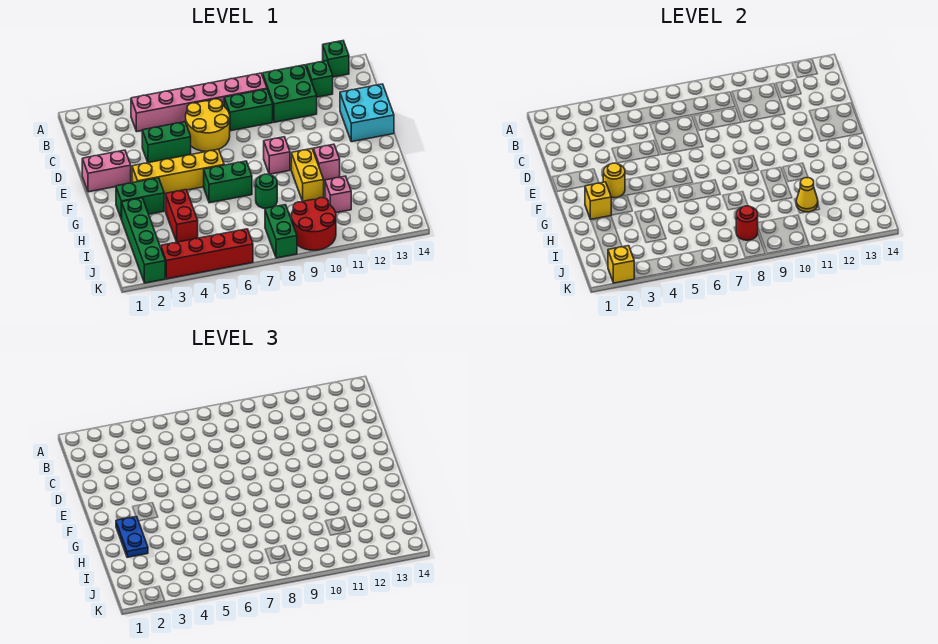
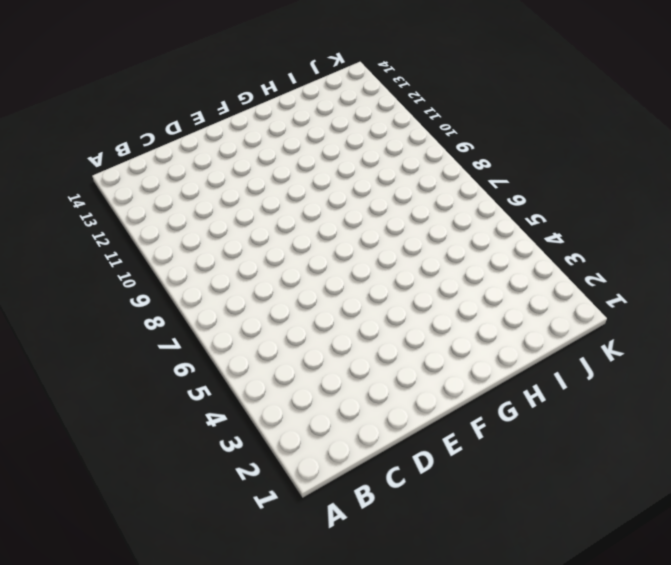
none -> green 1x1 brick [323,41,349,77]
none -> pink 1x6 brick [131,73,267,131]
none -> green 2x2 brick [263,65,317,122]

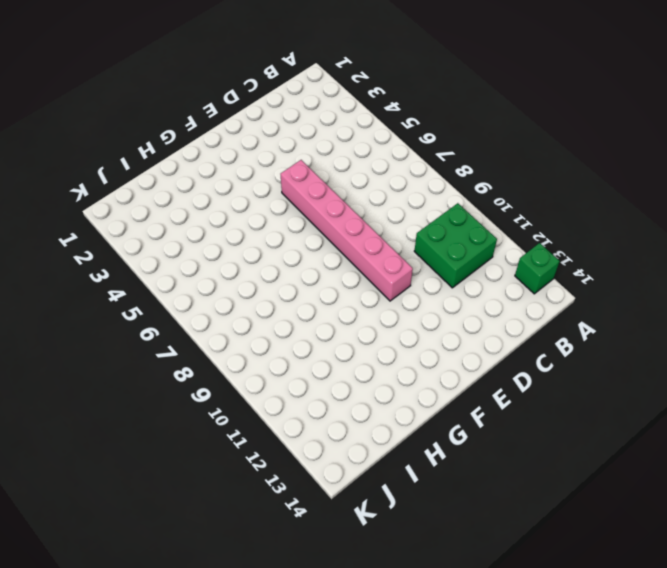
pink 1x6 brick [281,160,413,301] -> pink 1x6 brick moved to [131,73,267,131]
none -> green 1x1 brick [306,61,333,97]
none -> yellow 2x2 round brick [186,99,230,152]
none -> green 1x2 brick [224,89,273,131]

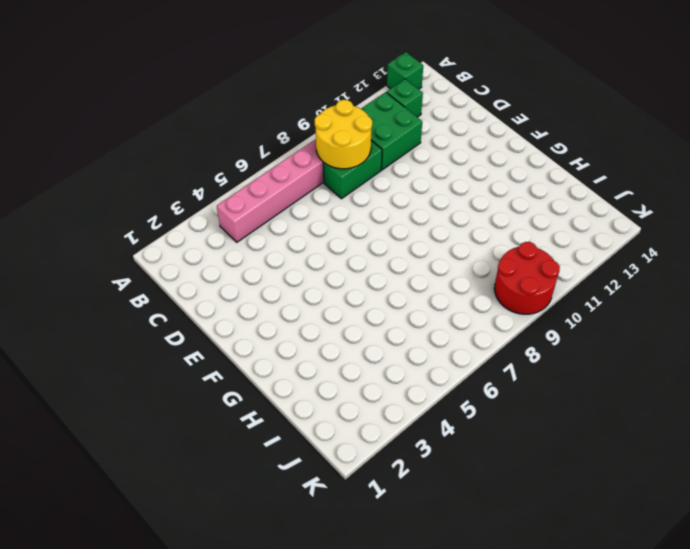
yellow 2x2 round brick [315,100,372,169] -> yellow 2x2 round brick moved to [186,99,230,152]
none -> green 1x2 brick [142,122,191,163]
none -> cyan 2x2 brick [340,84,394,142]
none -> pink 1x2 brick [82,150,131,192]

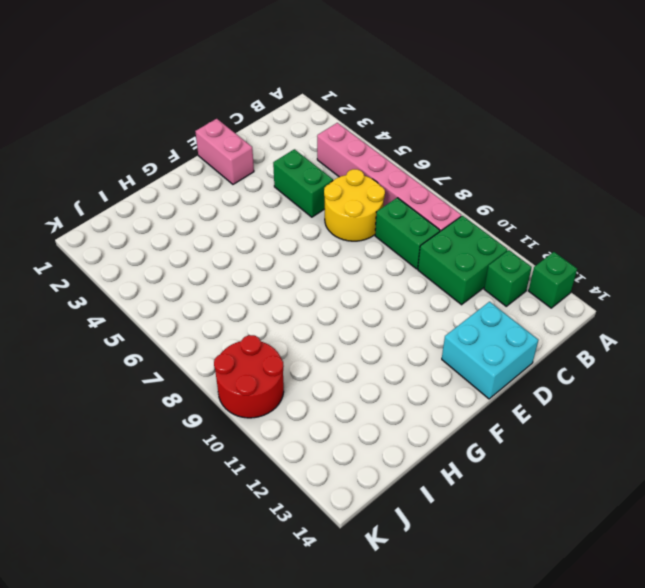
none -> yellow 1x4 brick [132,149,224,194]
none -> pink 1x1 brick [264,137,290,174]
none -> green 1x2 brick [116,178,164,219]

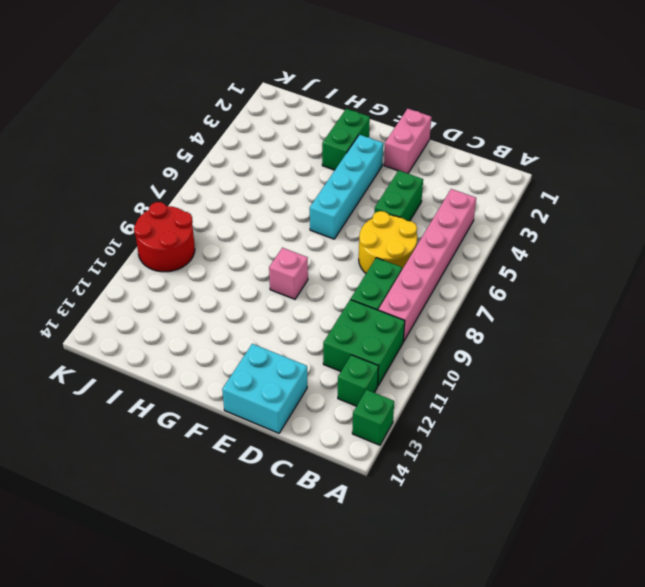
cyan 1x4 brick [310,135,383,239] -> yellow 1x4 brick [132,149,224,194]
none -> green 1x2 brick [204,161,252,203]
none -> yellow 1x2 brick [291,149,324,202]
none -> pink 1x1 brick [313,144,340,181]

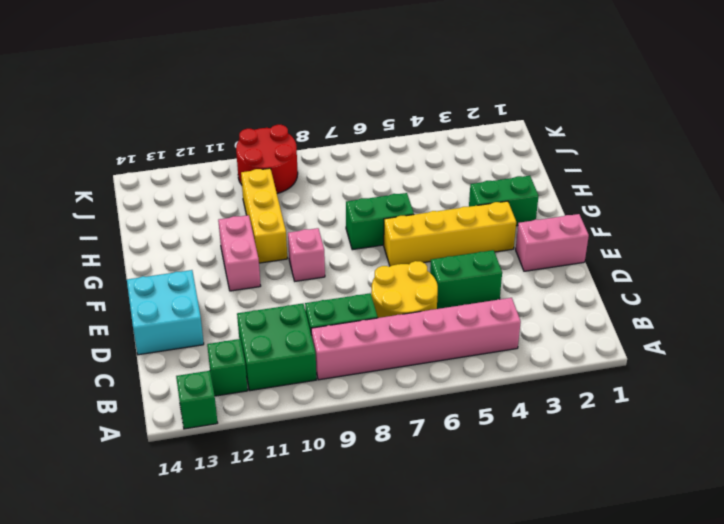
pink 1x2 brick [218,215,261,291] -> pink 1x1 brick [313,144,340,181]
yellow 1x3 brick [241,168,287,263] -> yellow 1x2 brick [291,149,324,202]
none -> green 1x4 brick [122,198,165,283]
none -> red 1x2 brick [166,190,198,242]
none -> green 1x1 round brick [256,174,277,208]

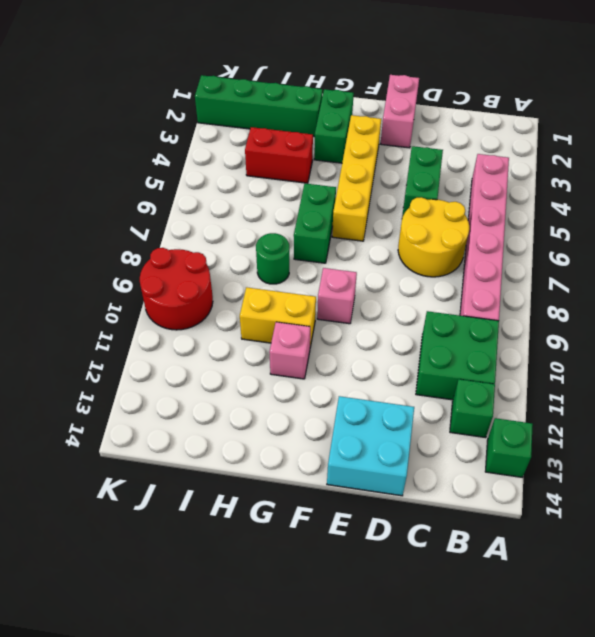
none -> green 1x2 brick [224,89,273,131]
none -> pink 1x1 brick [325,176,351,213]
none -> green 1x2 brick [265,205,297,258]

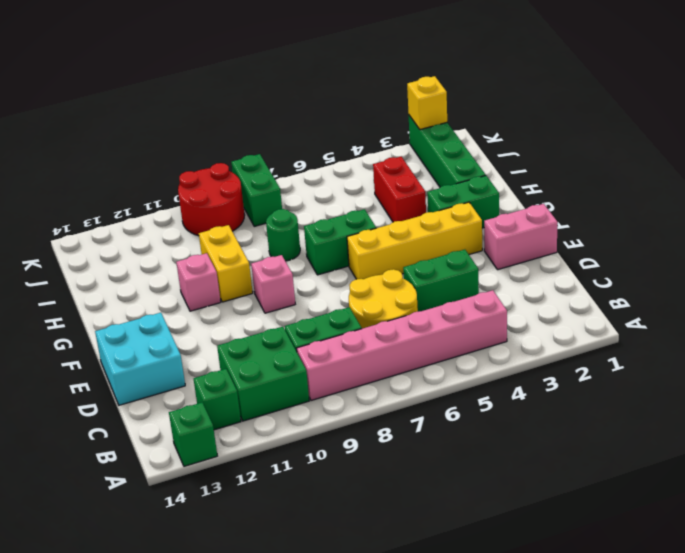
none -> pink 1x1 brick [325,176,351,213]
none -> red 1x4 brick [161,229,253,279]
none -> yellow 1x1 round brick [603,163,625,198]

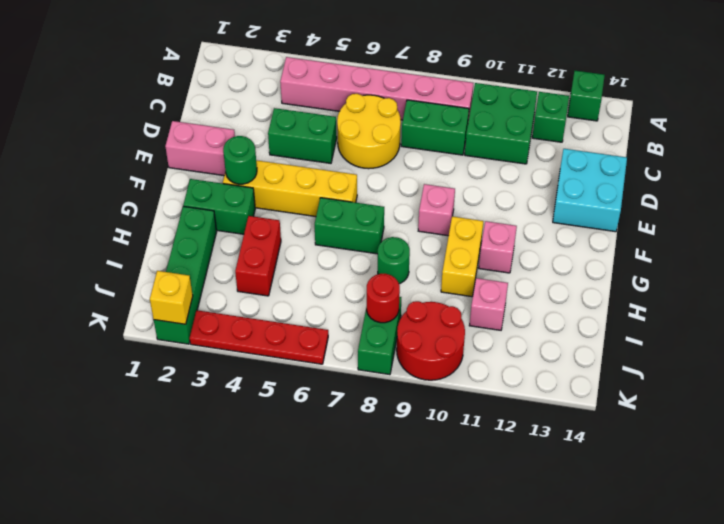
green 1x1 round brick [223,136,257,184] -> yellow 1x1 round brick [603,163,625,198]
red 1x4 plate [190,310,328,364] -> red 1x4 brick [161,229,253,279]
none -> yellow 1x1 brick [585,182,611,219]
none -> yellow 1x1 cone [796,178,818,212]
none -> blue 1x2 plate [116,516,148,557]

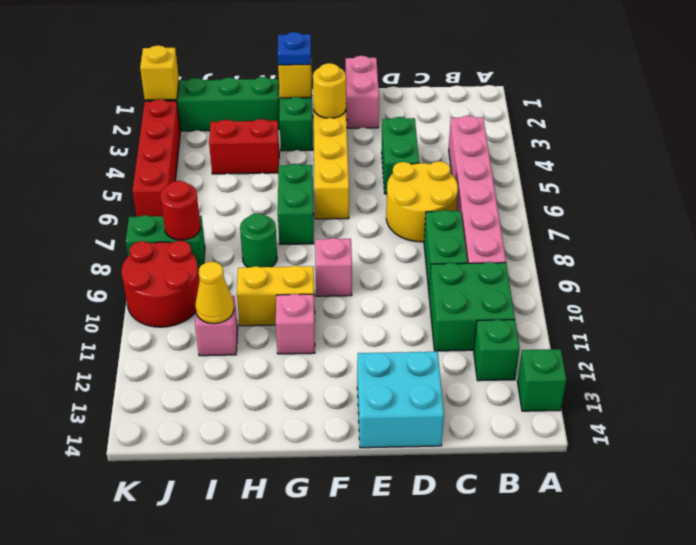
blue 1x1 plate [278,32,311,65] -> blue 1x2 plate [116,516,148,557]

